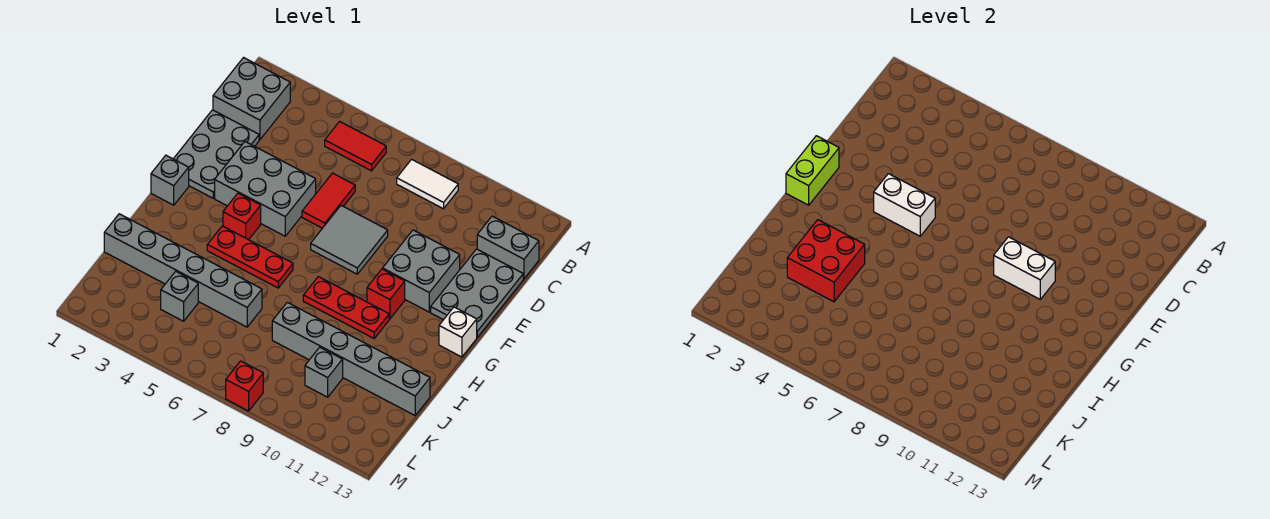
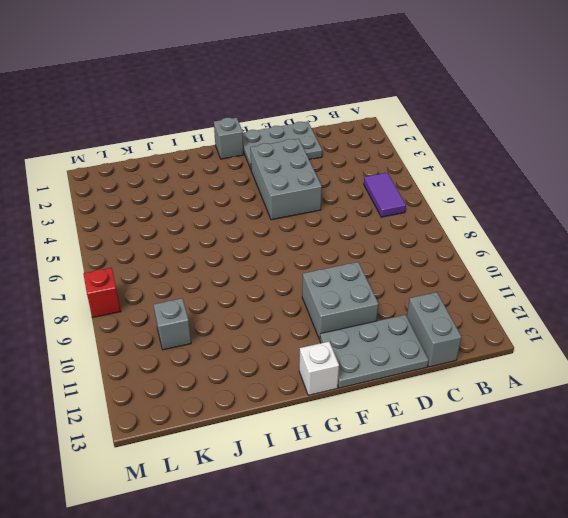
purple 1x2 tile [364,173,406,217] -> red 1x2 tile [325,121,386,171]
none -> grey 2x2 brick [213,58,290,140]
none -> white 1x2 tile [397,159,458,209]
none -> red 1x2 tile [302,173,355,228]

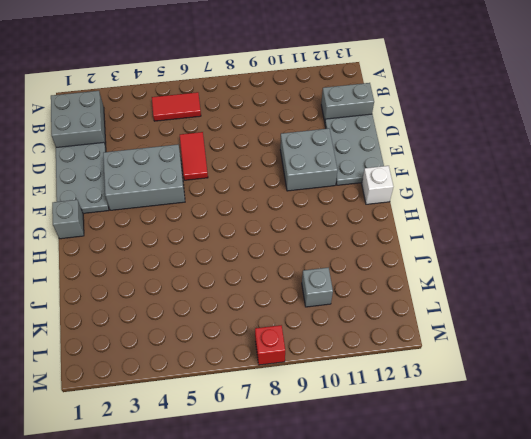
none -> white 1x2 tile [397,159,458,209]
none -> grey 2x2 tile [311,206,388,274]
none -> red 1x1 brick [223,193,261,240]

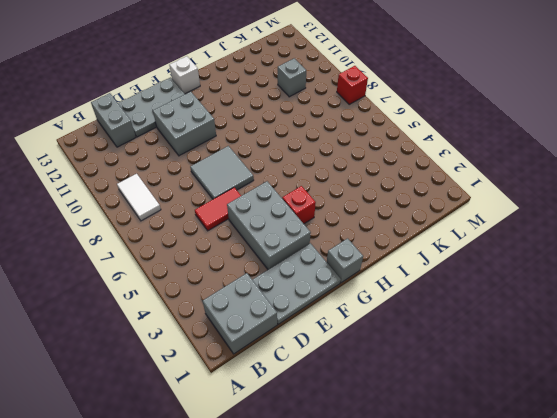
none -> red 1x2 tile [325,121,386,171]
none -> red 1x1 brick [367,269,405,319]
none -> red 1x3 plate [207,226,293,288]

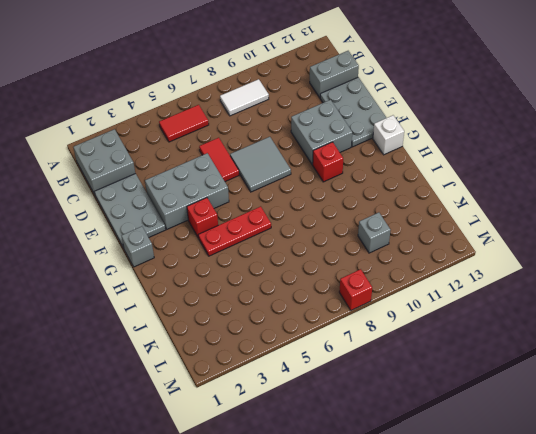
none -> red 1x3 plate [303,277,389,338]
none -> grey 1x6 brick [104,214,262,327]
none -> grey 1x6 brick [272,302,430,415]

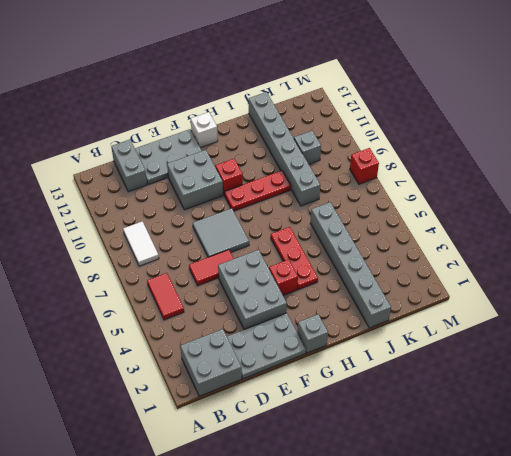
red 1x3 plate [224,171,291,211] -> red 1x3 plate turned to [303,277,389,338]
none -> grey 1x1 brick [161,271,198,321]
none -> lime 1x2 brick [786,136,839,205]
none -> white 1x2 brick [874,174,935,236]

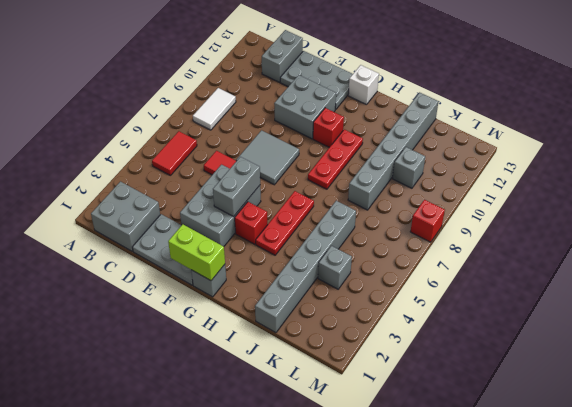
grey 1x2 brick [213,157,260,217] -> white 1x2 brick [874,174,935,236]
none -> white 1x2 brick [994,237,1055,299]
none -> red 2x2 brick [787,220,865,302]

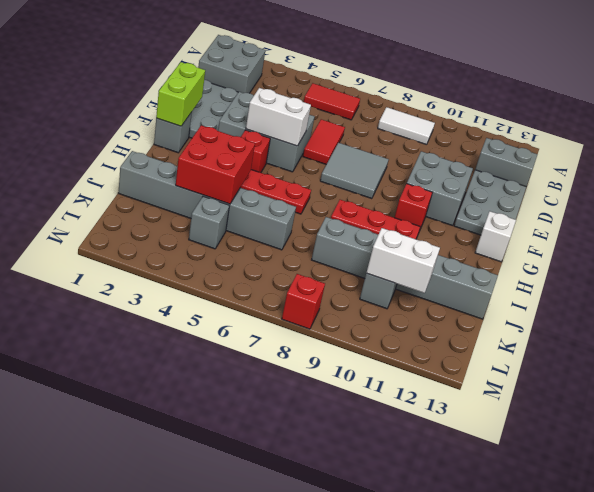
white 1x2 brick [366,228,440,293] -> white 1x2 brick moved to [994,237,1055,299]

